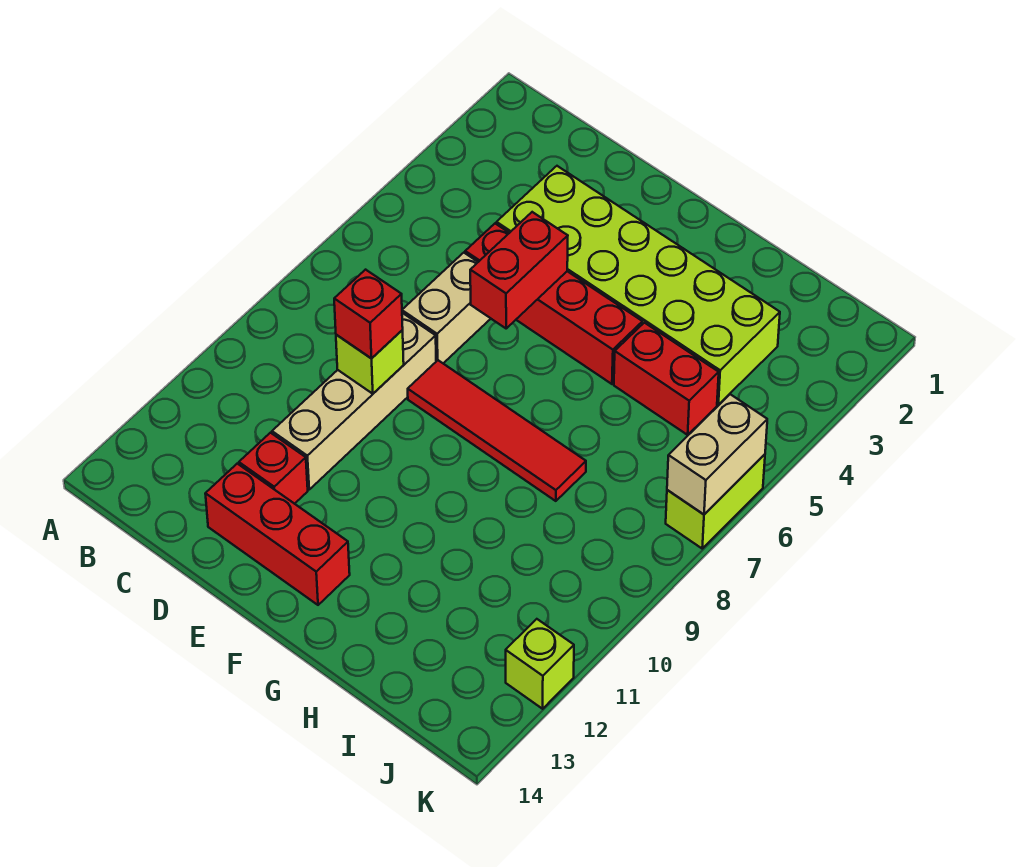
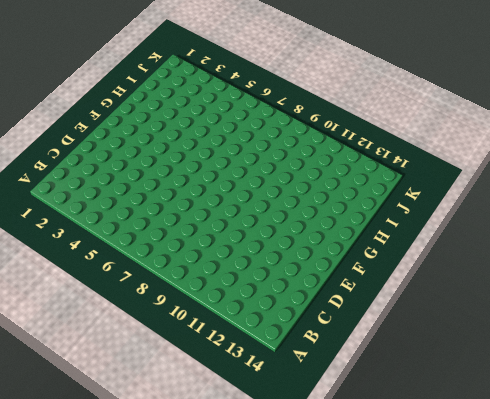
none -> lime 2x6 brick [497,166,780,405]
none -> red 1x4 brick [465,224,642,384]
none -> tan 1x2 brick [402,253,491,363]

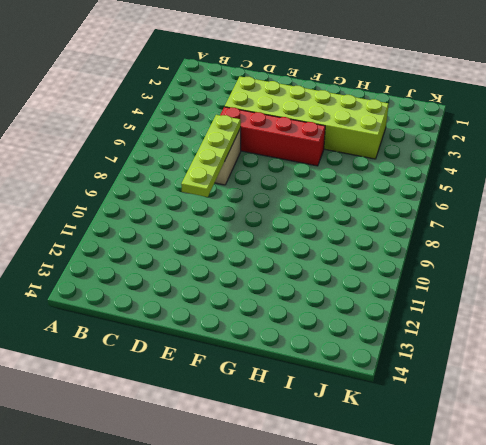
lime 1x4 plate [181,115,241,197] -> lime 1x1 brick [336,330,404,394]
none -> tan 1x4 brick [272,313,436,489]
none -> red 1x1 brick [239,433,308,504]
none -> red 1x3 brick [205,464,350,605]

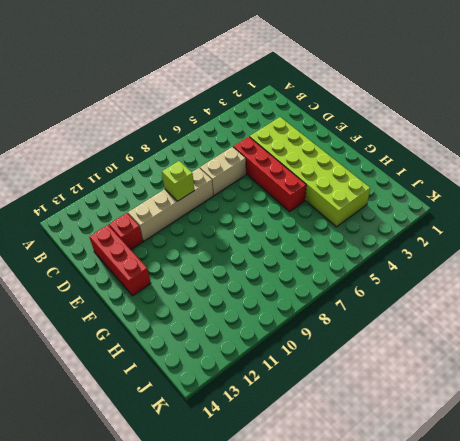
none -> red 1x4 tile [408,360,586,501]
none -> red 1x2 brick [614,323,719,435]
none -> lime 1x2 brick [666,454,765,548]

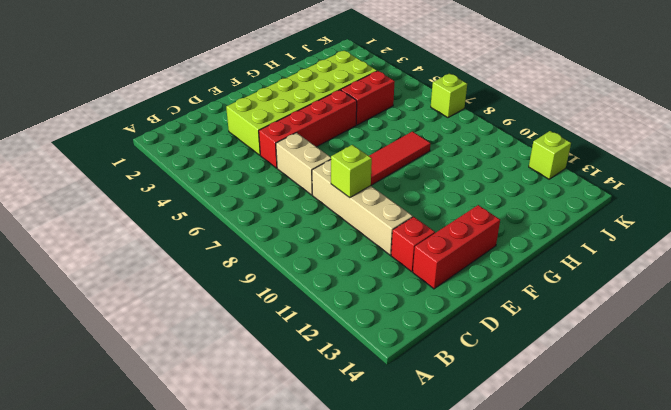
lime 1x1 brick [431,73,467,118] -> lime 1x2 brick [666,454,765,548]
none -> red 1x2 brick [470,212,568,328]
none -> tan 1x2 brick [667,394,767,514]
none -> red 1x1 brick [334,270,403,359]

